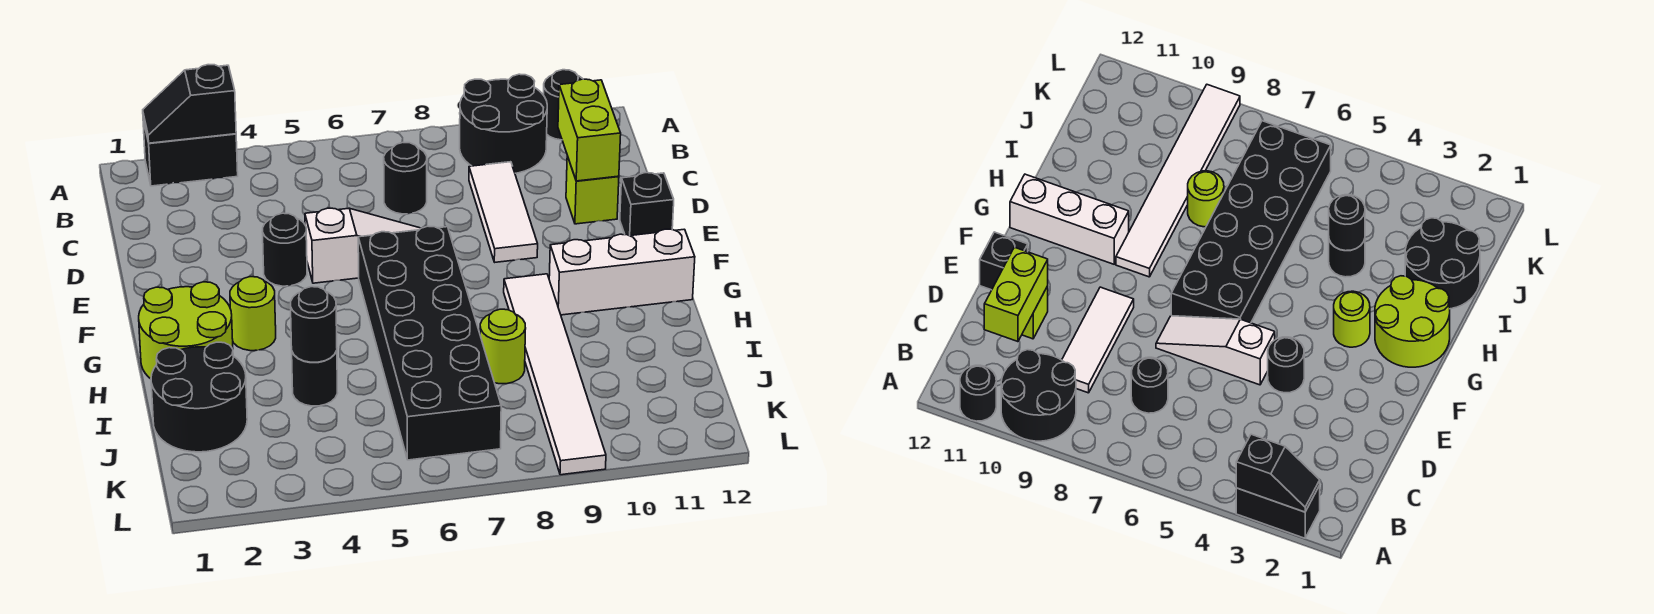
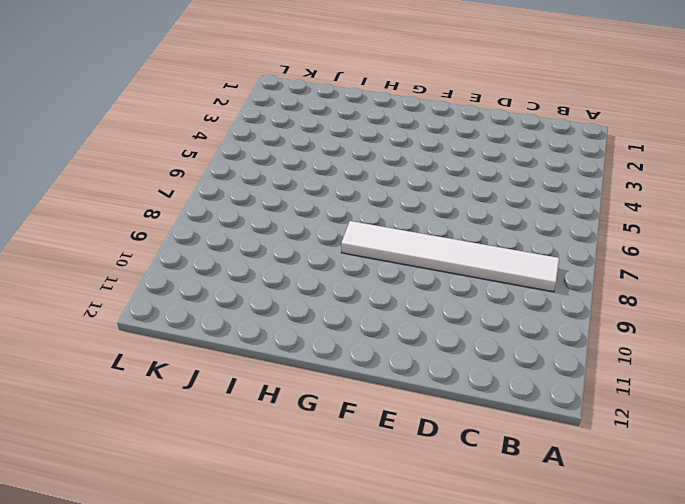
white 1x6 tile [341,221,559,292] -> white 1x6 tile moved to [504,274,606,475]
none -> black 1x2 brick [143,120,238,186]
none -> black 2x2 round brick [460,74,547,173]
none -> black 1x1 round brick [544,70,582,140]

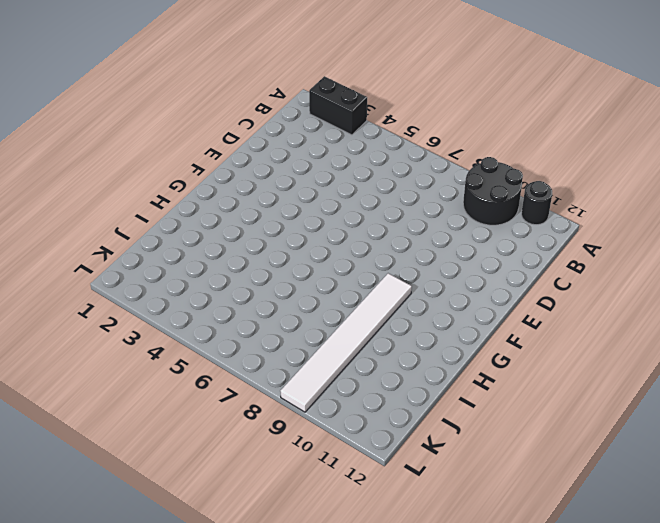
none -> black 1x1 round brick [384,143,427,214]
none -> white 1x3 tile [469,162,538,262]
none -> lime 1x1 brick [566,156,619,224]

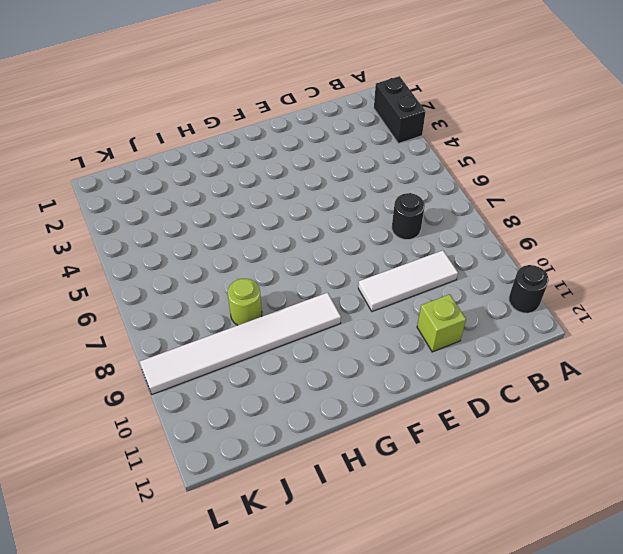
none -> black 2x2 round brick [460,74,547,173]
none -> black 1x1 round brick [263,213,307,286]
none -> white 1x3 slope [305,208,421,283]

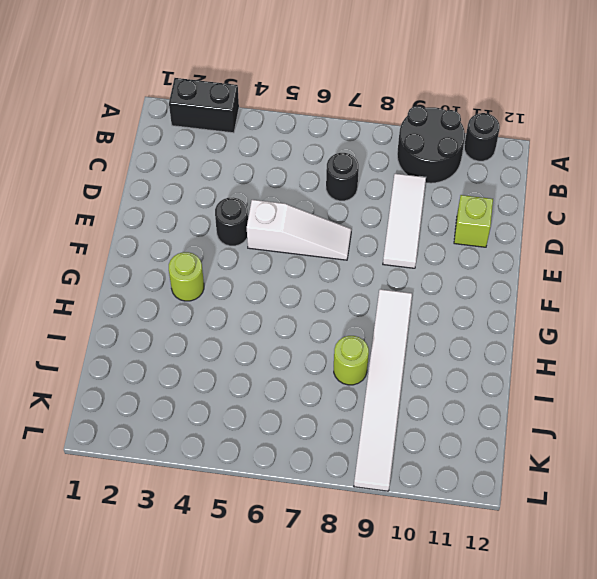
none -> black 1x1 brick [620,173,674,236]
none -> black 2x6 brick [358,226,501,460]
none -> lime 2x2 round brick [139,282,233,379]

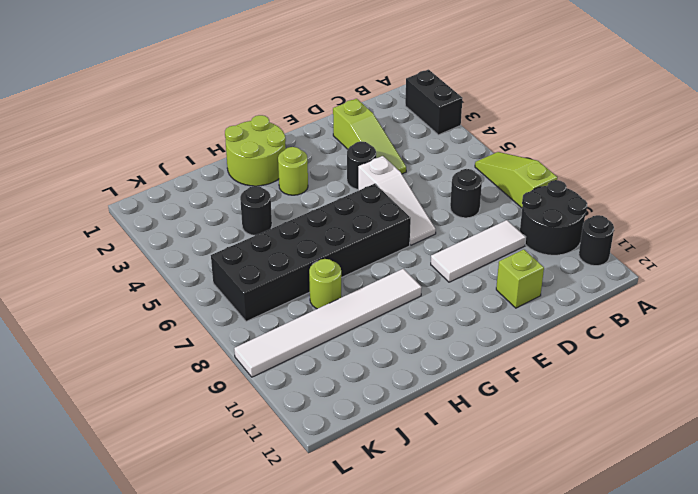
lime 1x3 slope [475,152,557,208] -> none
lime 1x3 slope [333,99,406,174] -> none
none -> black 1x1 brick [620,173,674,236]
none -> white 1x3 brick [549,229,695,315]
none -> black 2x2 round brick [151,342,247,452]

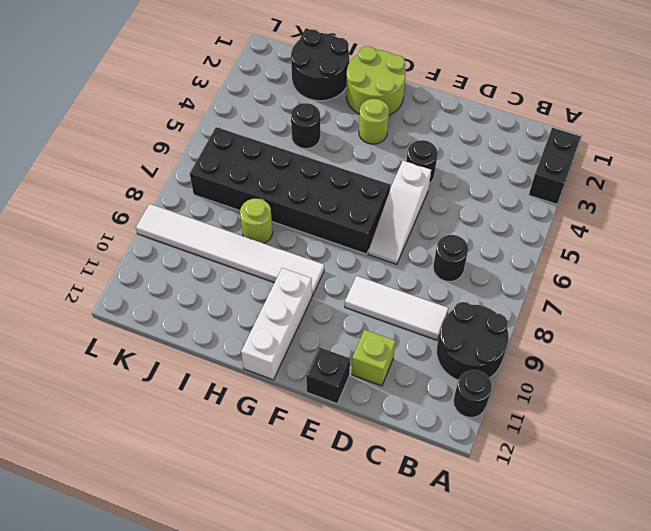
none -> black 1x2 slope [143,65,236,143]
none -> lime 1x2 brick [558,79,621,181]
none -> black 1x1 round brick [291,287,337,362]

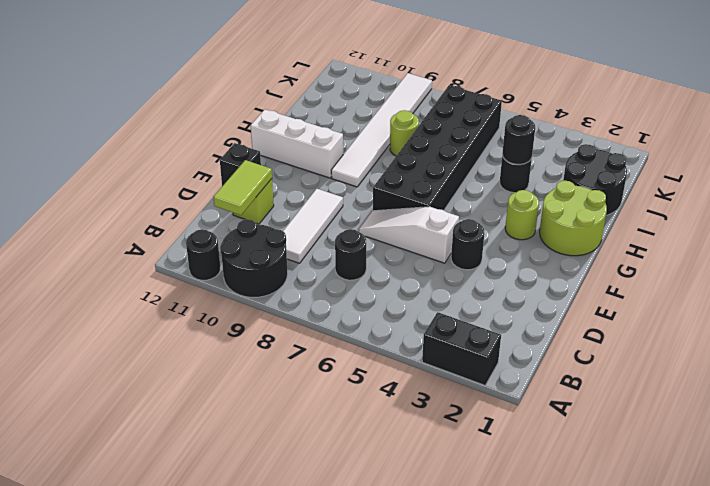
lime 1x2 tile [214,160,272,215] -> lime 1x2 brick [558,79,621,181]
none -> black 1x2 slope [143,65,236,143]

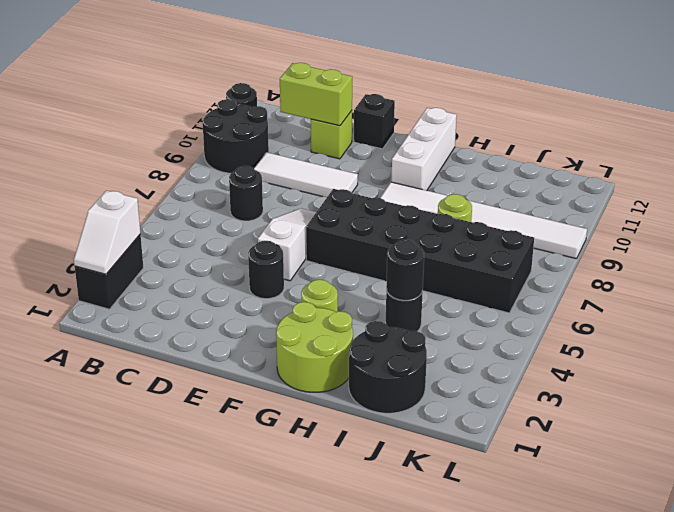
white 1x2 slope [74,191,140,274] -> black 1x2 slope [143,65,236,143]

